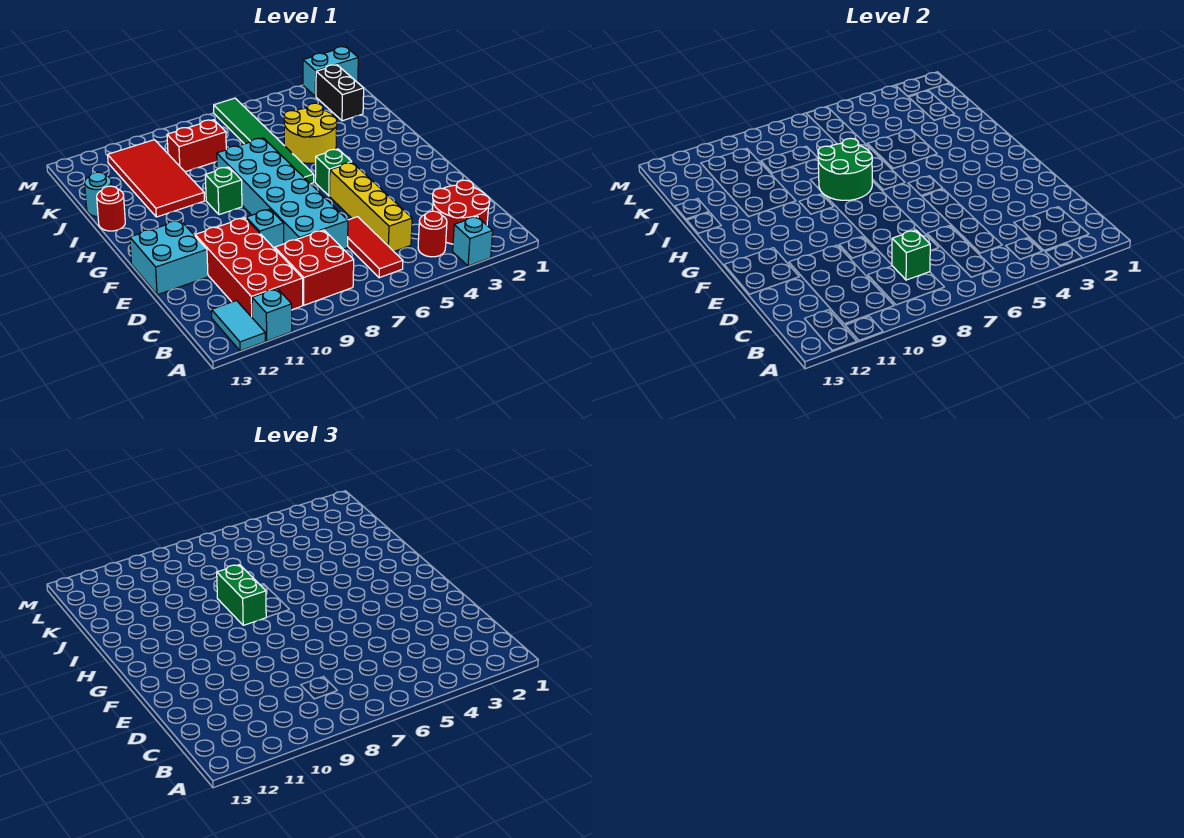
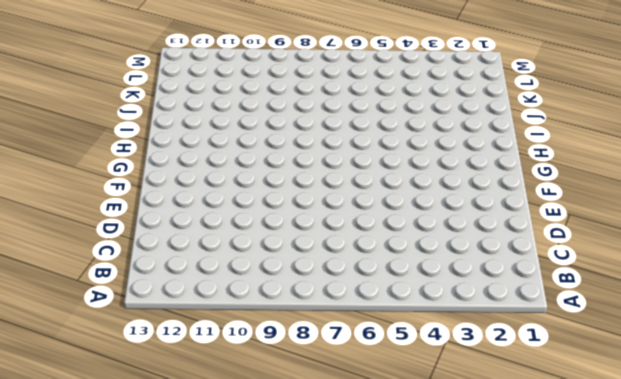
none -> cyan 1x1 brick [453,216,493,266]
none -> cyan 1x1 brick [252,289,292,341]
none -> cyan 1x2 tile [212,301,265,351]

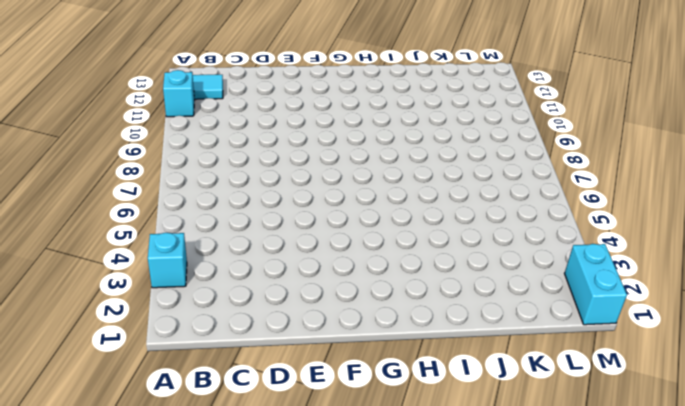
none -> red 2x2 round brick [433,180,490,244]
none -> red 1x1 round brick [418,211,447,257]
none -> red 1x3 tile [348,217,403,278]

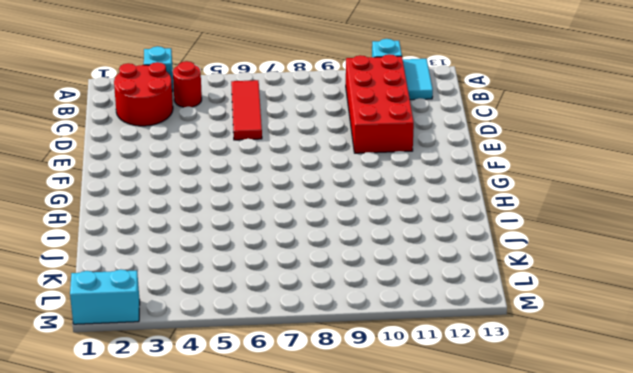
none -> red 2x2 brick [275,230,354,305]
none -> yellow 1x4 brick [330,162,412,251]
none -> cyan 2x6 brick [217,138,348,249]

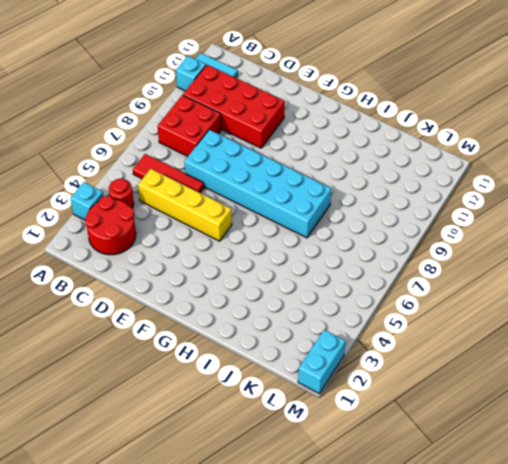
none -> cyan 1x1 brick [246,209,284,249]
none -> cyan 2x2 brick [130,220,208,295]
none -> green 1x1 brick [315,149,352,196]

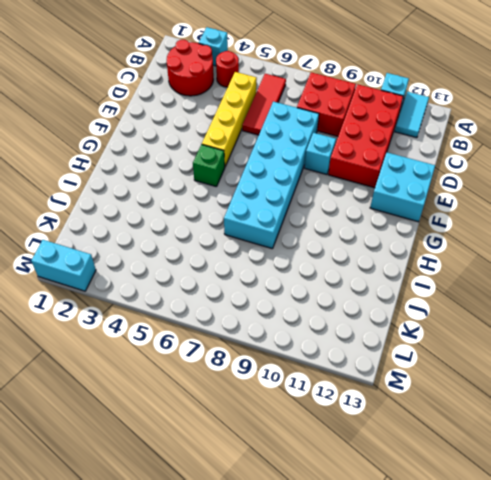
none -> green 1x6 tile [214,98,314,184]
none -> green 1x1 brick [205,167,242,215]
none -> yellow 2x2 round brick [284,103,337,163]

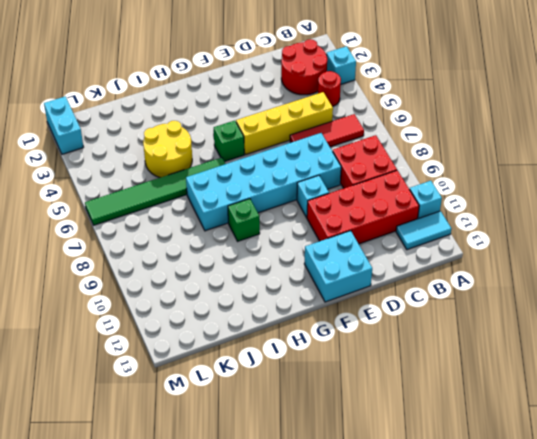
none -> red 2x4 tile [108,140,204,217]
none -> red 1x1 round brick [97,186,125,231]
none -> cyan 1x1 round brick [85,172,112,217]

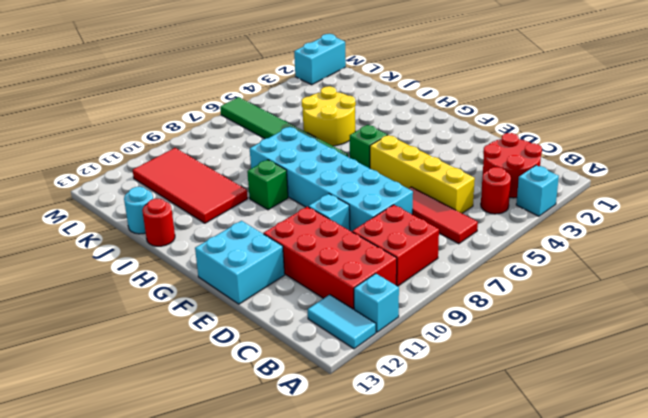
none -> black 1x2 brick [316,65,364,121]
none -> red 1x2 brick [167,120,226,172]
none -> green 1x1 brick [892,230,930,280]

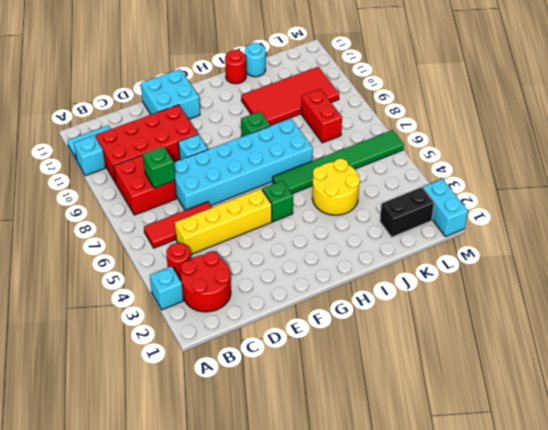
none -> green 2x2 round brick [818,138,872,200]
none -> green 1x2 brick [217,565,266,625]

